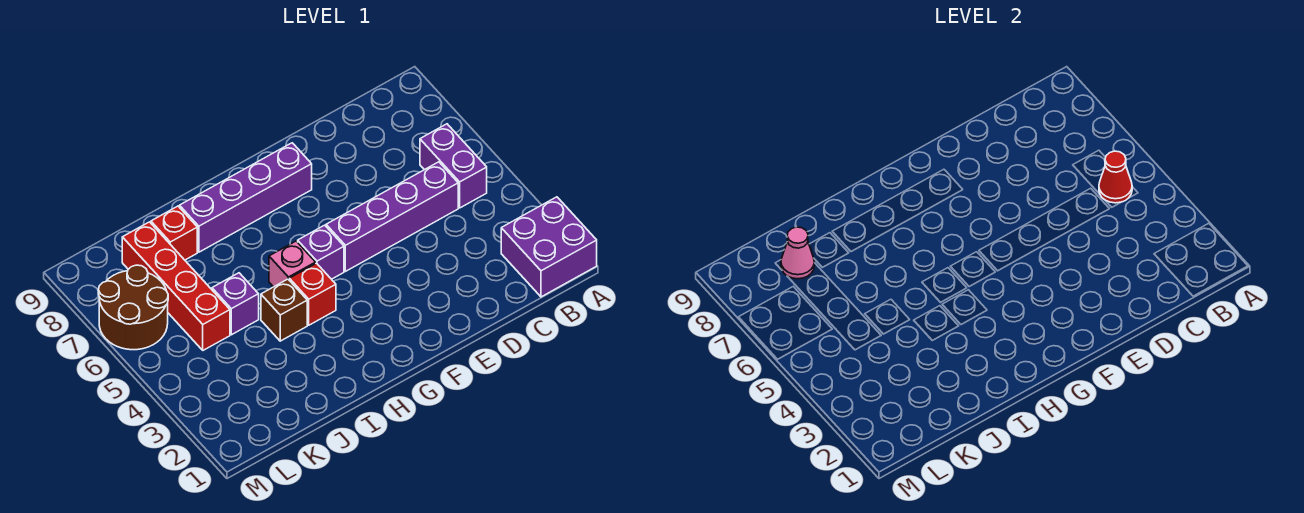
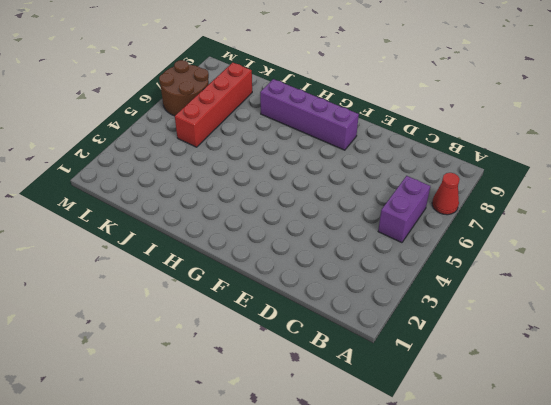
red 1x1 cone [432,173,460,215] -> red 1x1 cone moved to [1099,151,1132,203]
none -> purple 2x2 brick [501,197,597,297]
none -> purple 1x4 brick [326,162,458,271]
none -> purple 1x1 brick [298,225,344,279]

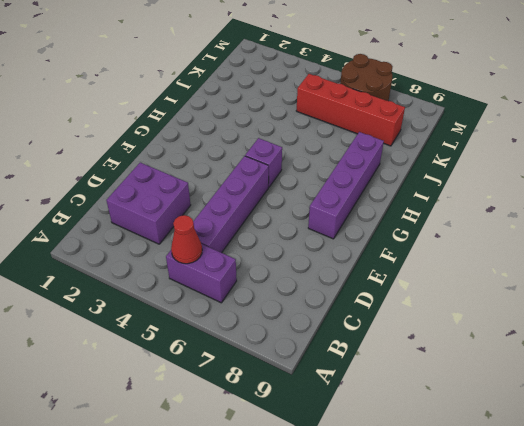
purple 2x2 brick [106,163,191,244] -> purple 2x2 brick moved to [501,197,597,297]
none -> red 1x1 brick [289,263,336,325]
none -> pink 1x1 brick [269,241,316,287]
none -> brown 1x1 brick [261,279,307,341]

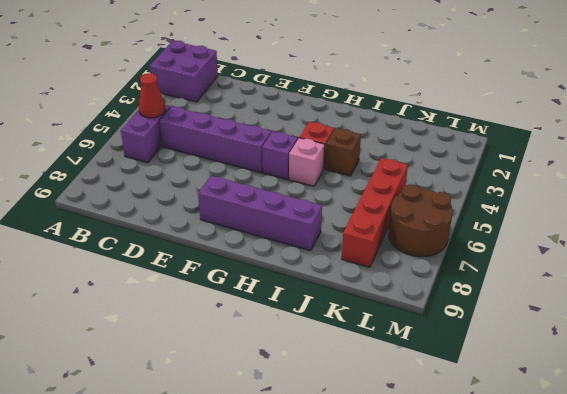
none -> purple 1x1 brick [212,273,259,335]
none -> red 1x1 brick [151,206,197,260]
none -> pink 1x1 cone [781,227,814,279]

